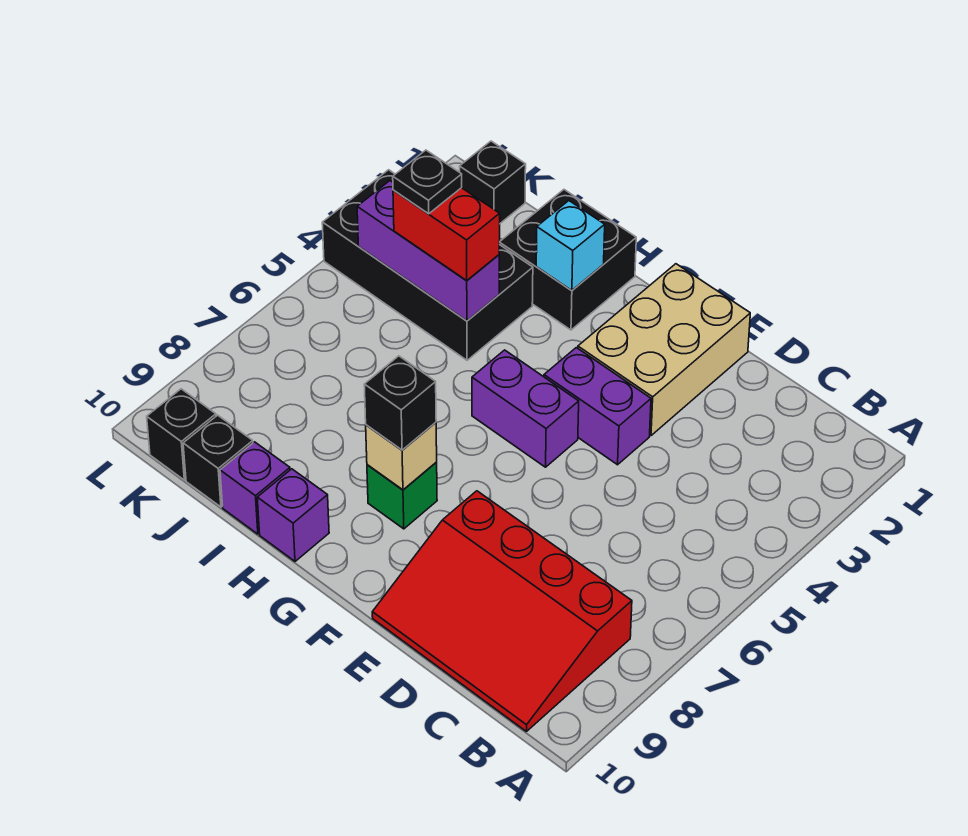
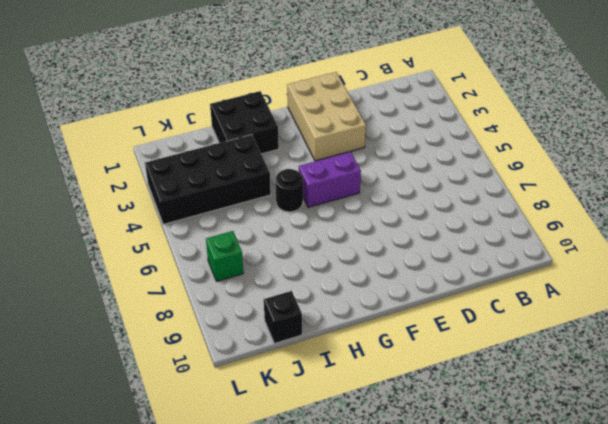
black 1x1 round brick [275,169,303,212] -> none
green 1x1 brick [206,231,243,281] -> green 1x1 brick moved to [367,462,437,529]
none -> red 3x4 slope [372,491,632,731]
none -> purple 1x2 brick [544,348,651,465]
none -> purple 1x1 brick [257,469,329,561]

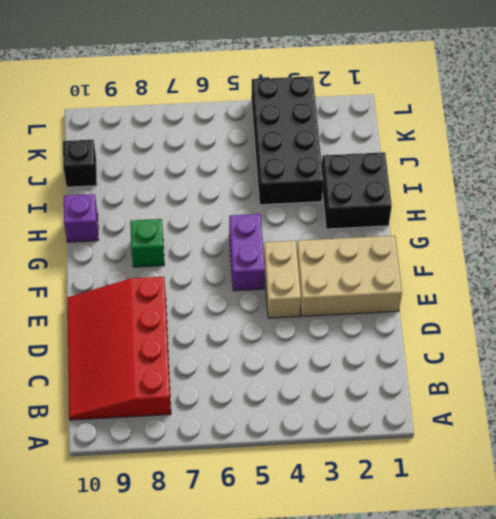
tan 1x2 brick [264,241,301,318] -> purple 1x2 brick [544,348,651,465]
none -> purple 1x1 brick [220,442,290,534]
none -> black 1x1 brick [460,141,526,223]
none -> black 1x1 brick [147,389,216,480]

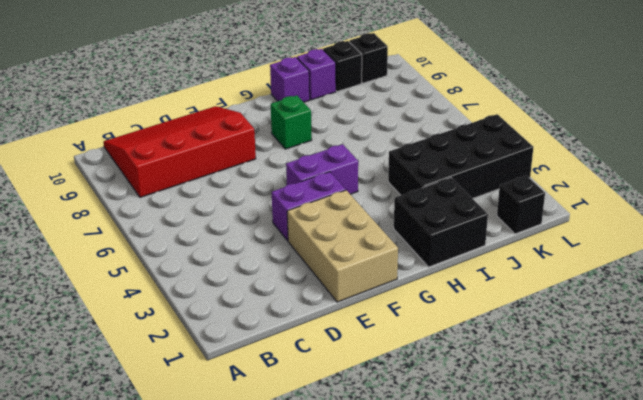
none -> tan 1x1 brick [366,422,437,490]
none -> cyan 1x1 brick [536,201,605,290]
none -> purple 1x3 brick [357,181,499,321]

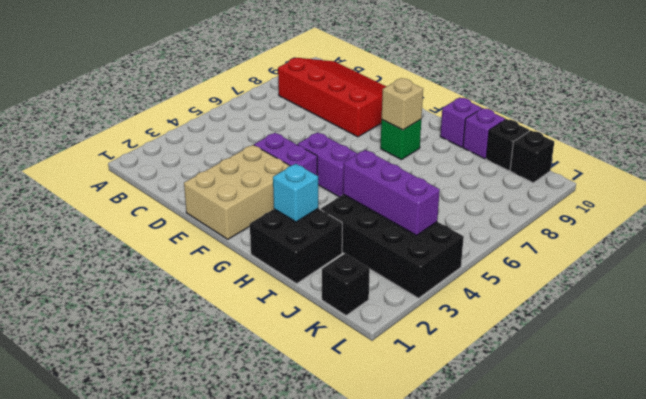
none -> black 1x1 brick [364,356,436,450]
none -> red 1x2 brick [393,188,500,281]
none -> black 1x1 plate [393,150,462,214]

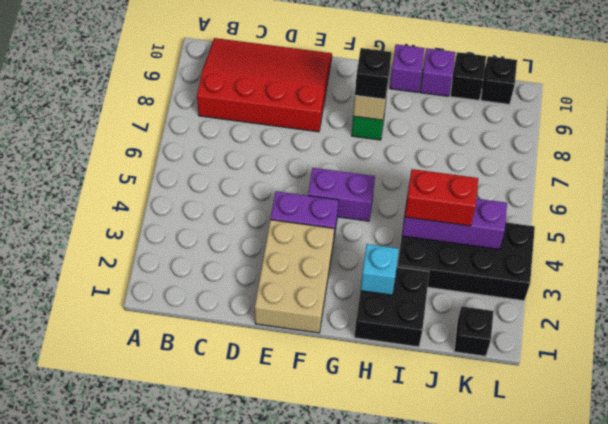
none -> black 1x1 plate [393,150,462,214]

